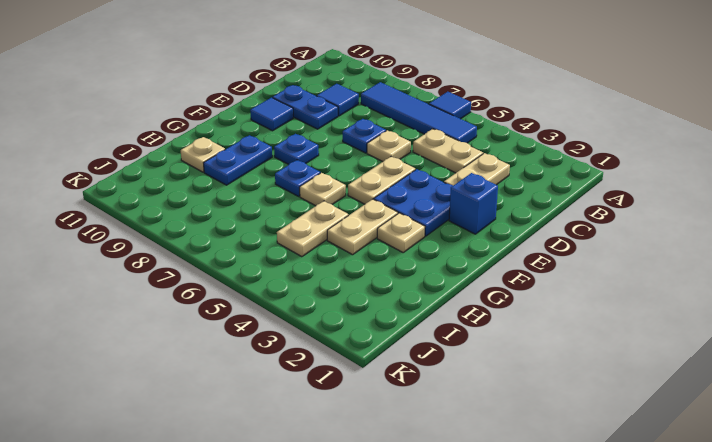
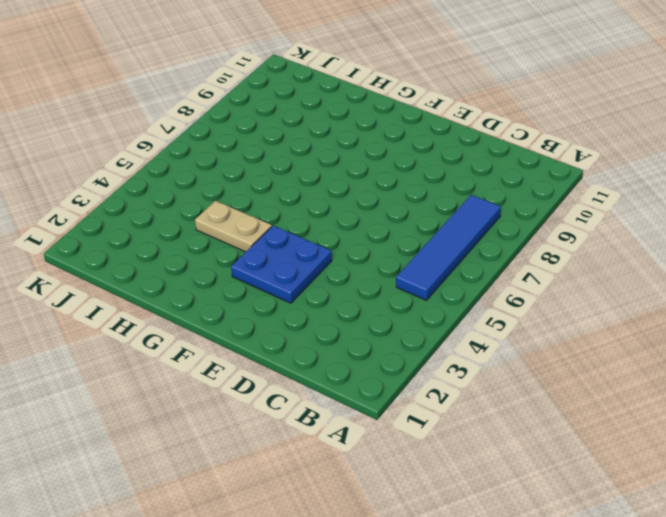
none -> blue 1x1 tile [429,92,471,119]
none -> tan 1x2 plate [444,153,510,186]
none -> tan 1x2 plate [413,129,483,173]

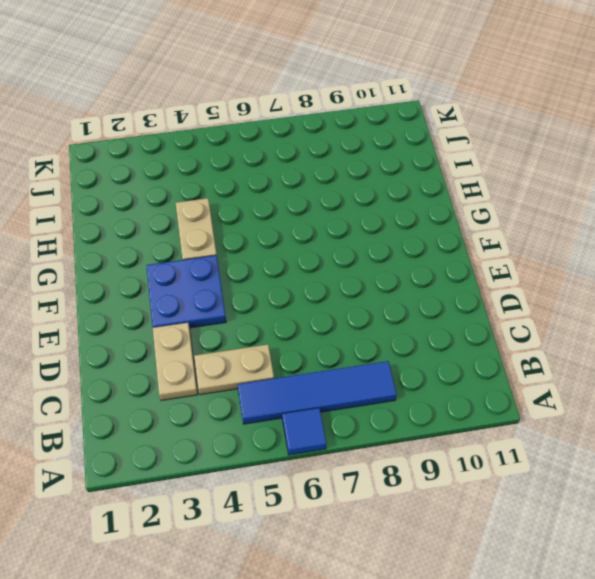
none -> blue 1x1 tile [317,84,359,116]
none -> tan 1x1 plate [367,130,411,162]
none -> blue 1x1 plate [343,119,386,153]

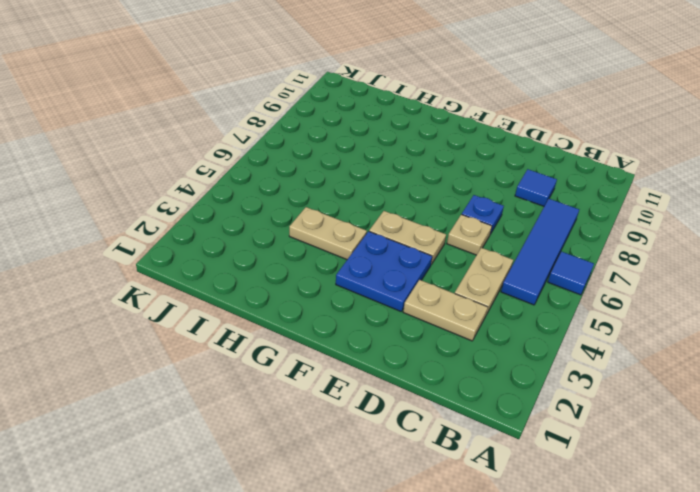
none -> blue 1x2 plate [273,85,338,129]
none -> blue 1x1 brick [449,173,498,234]
none -> blue 1x1 tile [250,98,293,131]

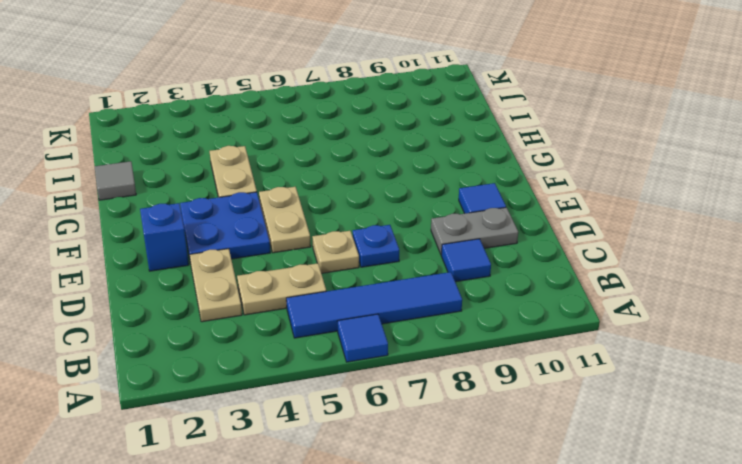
grey 1x2 plate [431,207,518,255] -> blue 1x2 plate [273,85,338,129]
grey 1x1 tile [95,161,136,200] -> none
none -> blue 1x1 plate [274,134,319,164]
none -> tan 1x1 plate [377,213,425,252]
none -> tan 1x1 plate [300,173,346,206]

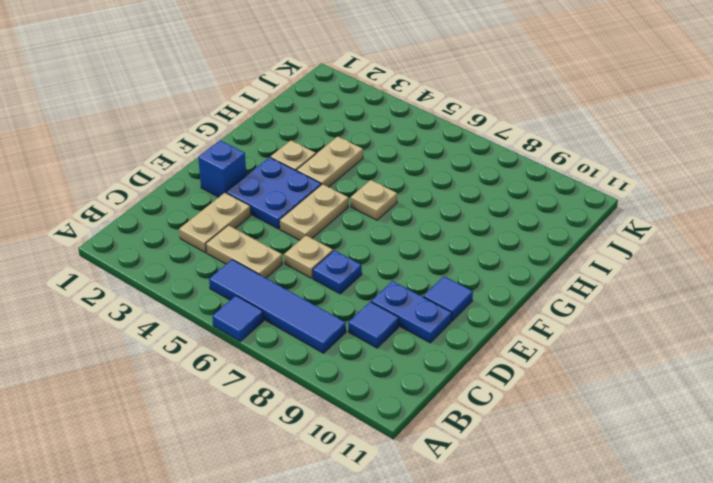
none -> blue 1x1 plate [274,134,319,164]
none -> blue 1x1 plate [275,160,320,196]
none -> blue 1x2 plate [204,135,272,185]

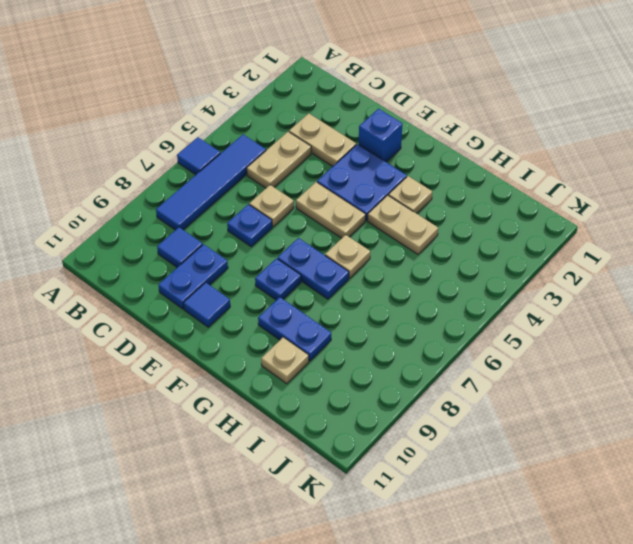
blue 1x2 plate [278,238,349,299] -> blue 1x1 plate [275,160,320,196]
none -> tan 1x2 plate [277,201,348,257]

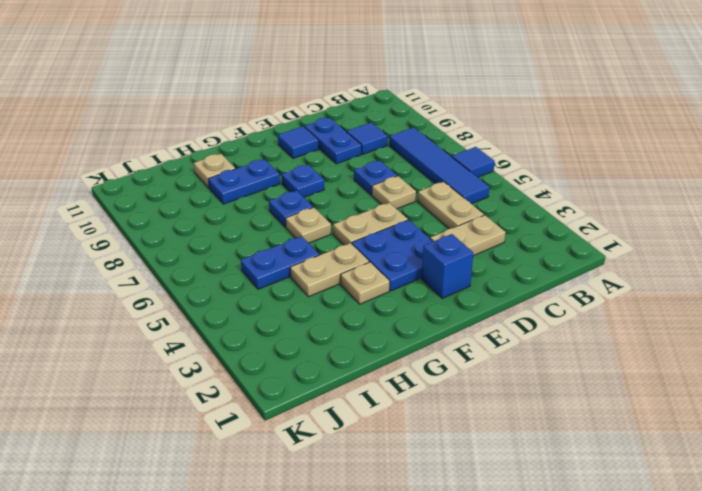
blue 1x2 plate [241,236,319,289] -> tan 1x2 plate [277,201,348,257]

